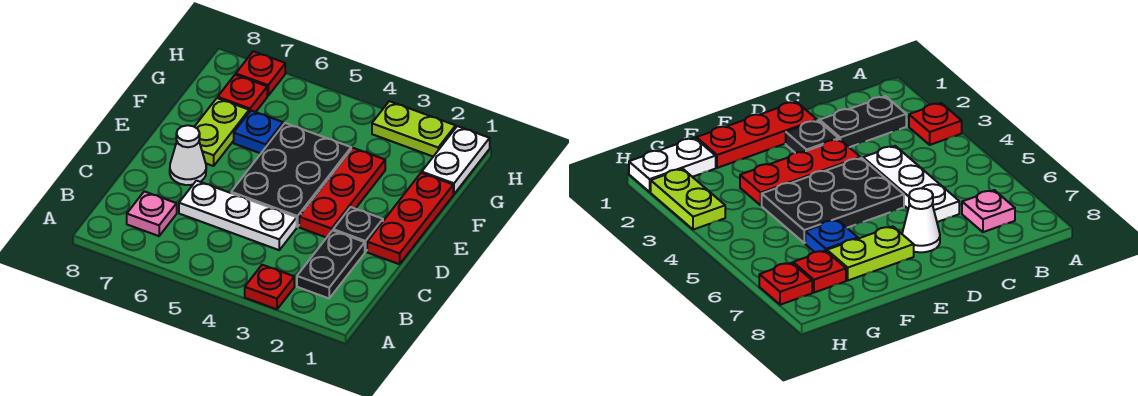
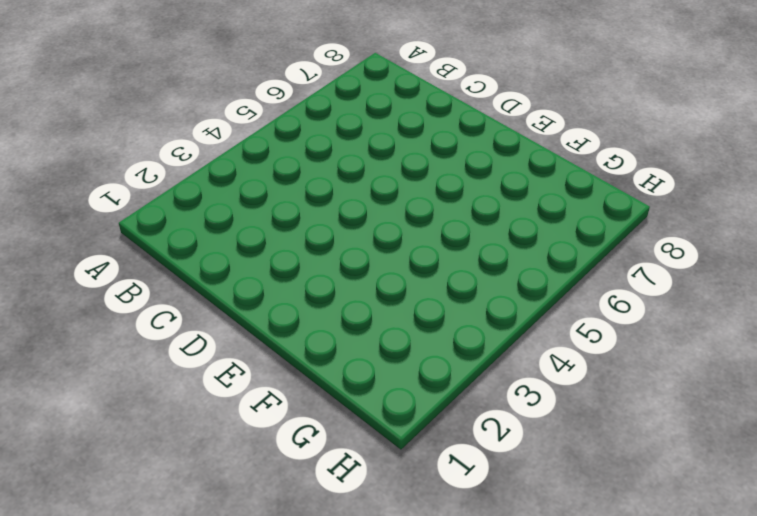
none -> red 1x1 plate [245,265,294,309]
none -> black 1x2 plate [297,230,365,298]
none -> pink 1x1 plate [127,191,177,236]

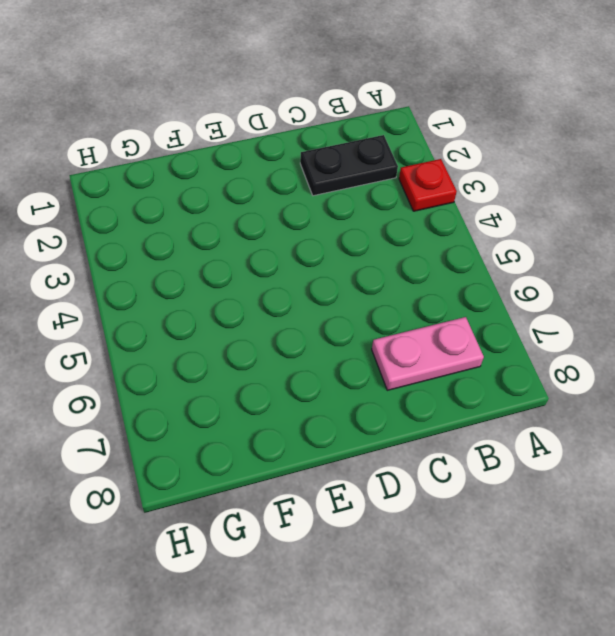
pink 1x2 plate [372,317,484,390] -> pink 1x1 plate [127,191,177,236]
none -> white 1x3 plate [179,181,297,250]
none -> red 1x3 plate [367,173,453,264]
none -> black 1x1 plate [333,207,383,252]

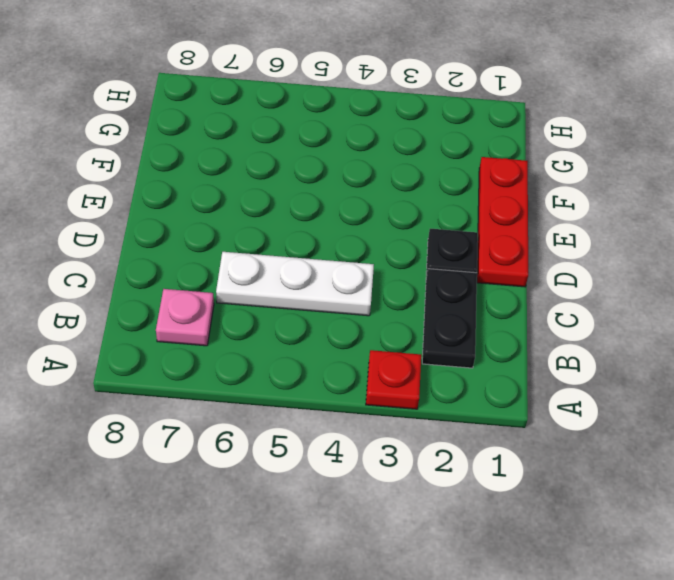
none -> red 1x3 plate [299,148,385,238]
none -> black 2x3 plate [231,123,351,227]
none -> white 1x1 cone [170,125,206,185]

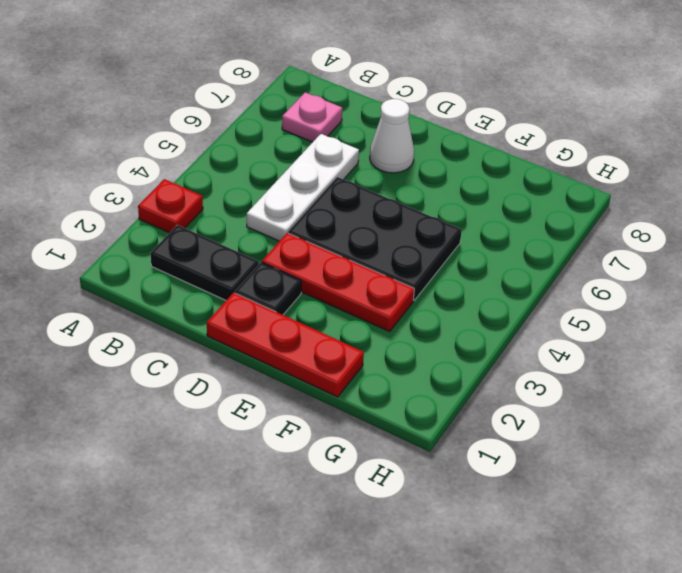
none -> lime 1x2 plate [195,98,249,166]
none -> blue 1x1 plate [234,111,283,153]
none -> white 1x2 plate [422,126,490,194]

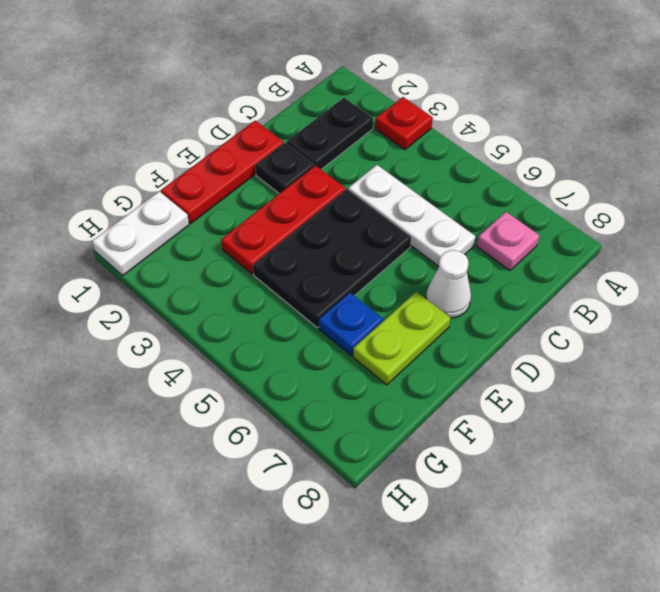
none -> red 1x1 plate [218,75,267,112]
none -> lime 1x2 plate [372,101,456,157]
none -> red 1x1 plate [236,51,285,96]

